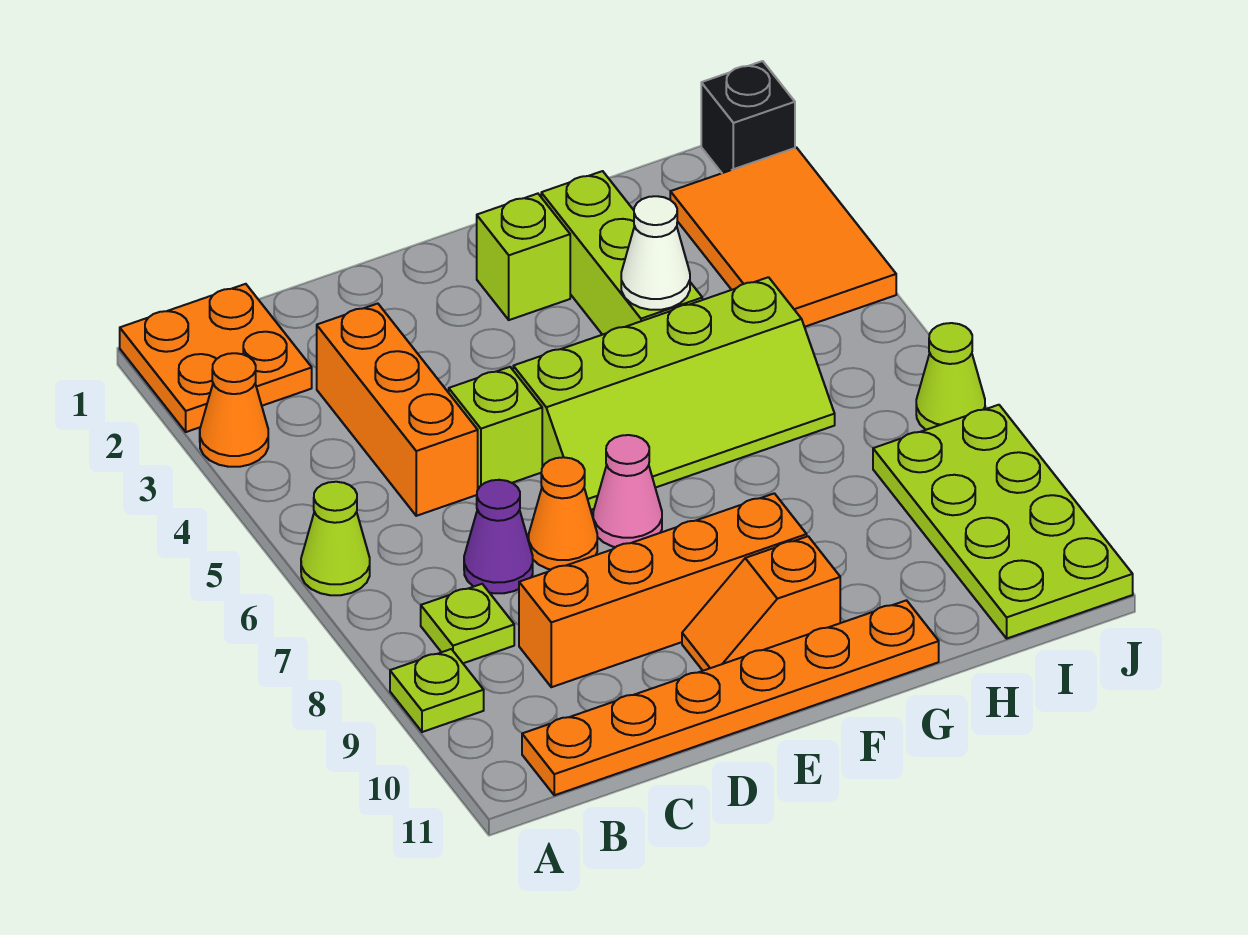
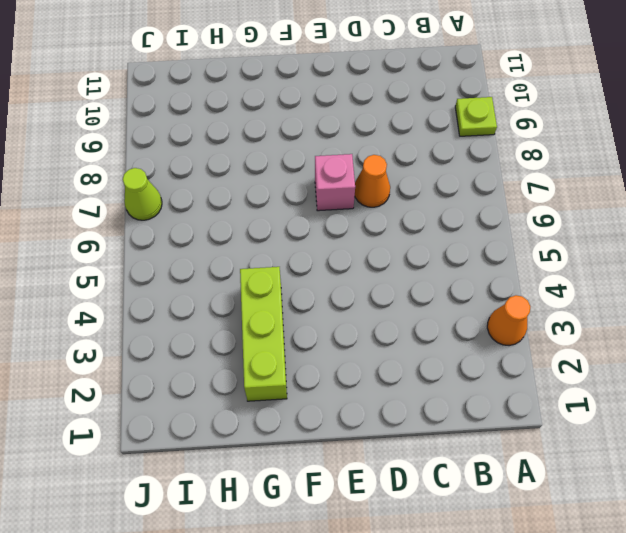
pink 1x1 brick [315,154,355,211] -> pink 1x1 cone [593,435,662,547]
none -> orange 2x2 plate [120,284,312,432]
none -> lime 1x1 cone [301,482,370,595]
none -> lime 1x1 plate [421,584,514,663]

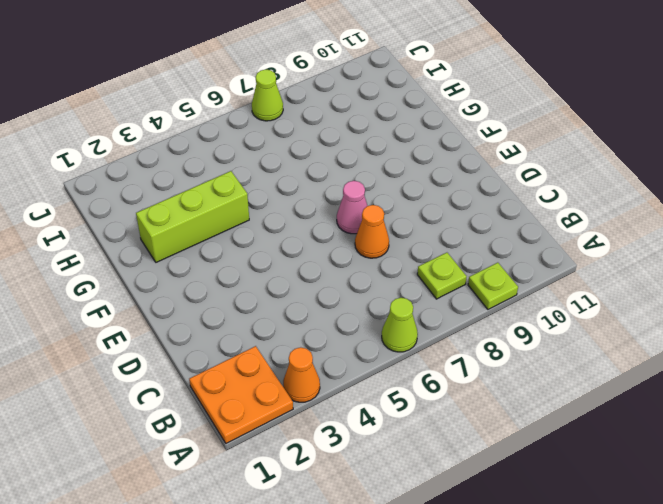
none -> orange 1x6 plate [522,600,939,795]
none -> orange 1x3 brick [317,304,478,516]
none -> purple 1x1 cone [464,480,533,593]

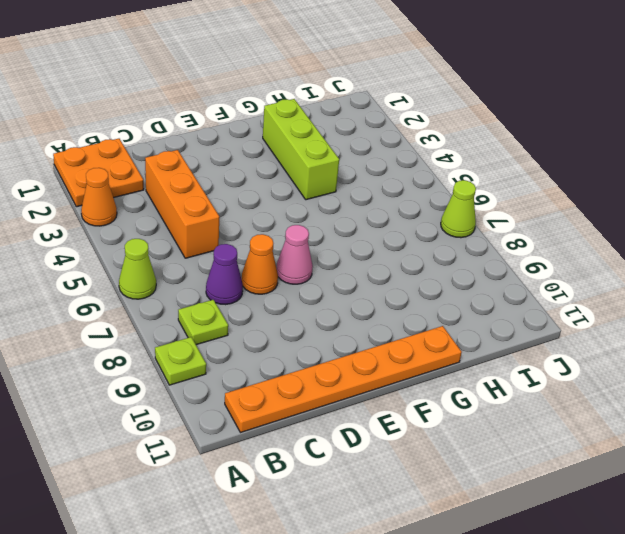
none -> orange 1x4 brick [519,493,807,687]
none -> lime 1x1 brick [449,367,542,489]
none -> lime 2x4 slope [513,277,835,510]

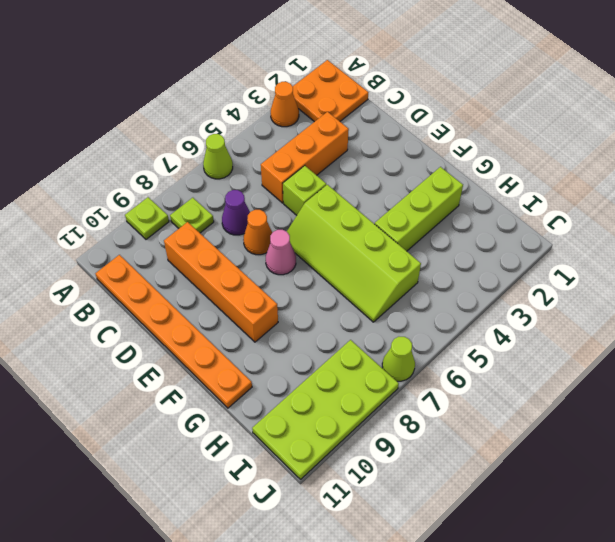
none -> orange 1x2 slope [682,536,840,671]
none -> lime 1x1 brick [477,194,570,320]
none -> orange 2x3 tile [670,148,896,327]

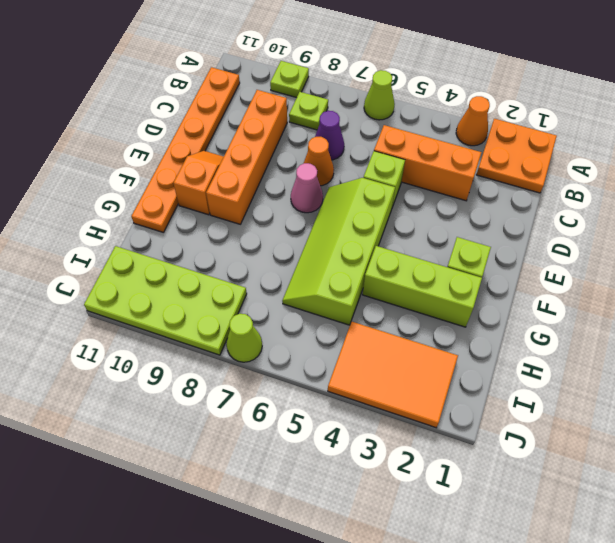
none -> black 1x1 brick [701,61,795,173]
none -> white 1x1 cone [621,196,690,310]

